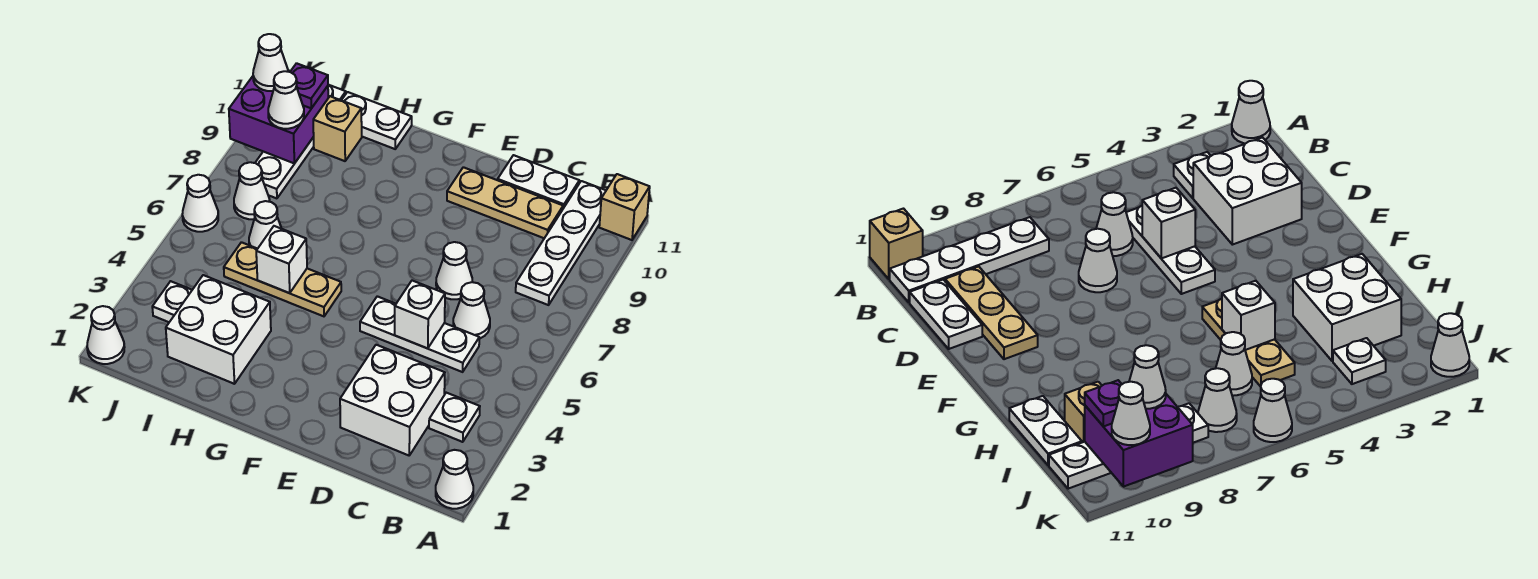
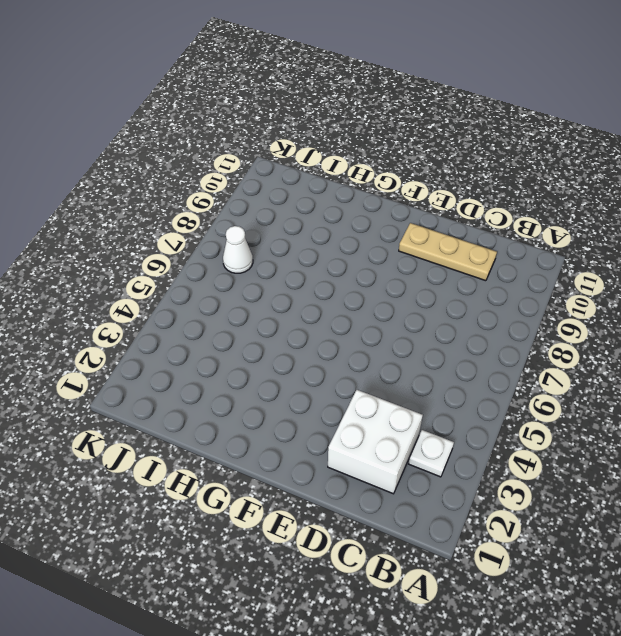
none -> white 1x1 cone [436,450,473,509]
none -> tan 1x1 brick [599,174,650,240]
none -> white 1x4 plate [516,181,606,305]

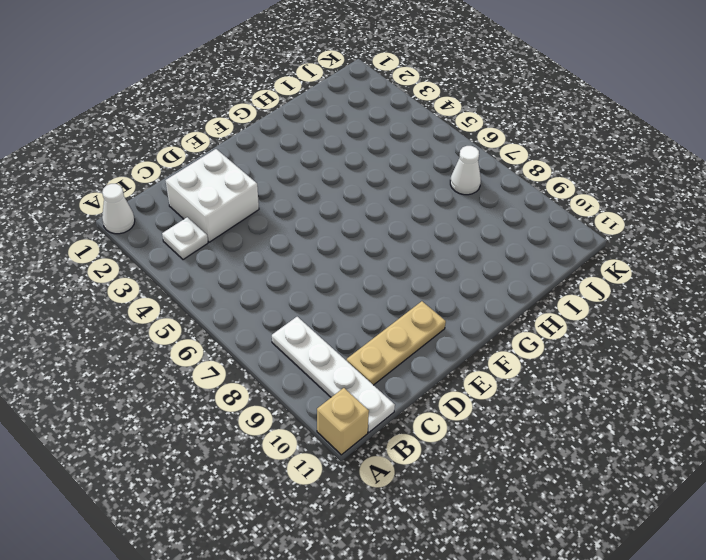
none -> white 1x3 plate [360,296,479,372]
none -> white 1x1 cone [453,282,490,339]
none -> white 1x2 plate [498,155,579,208]

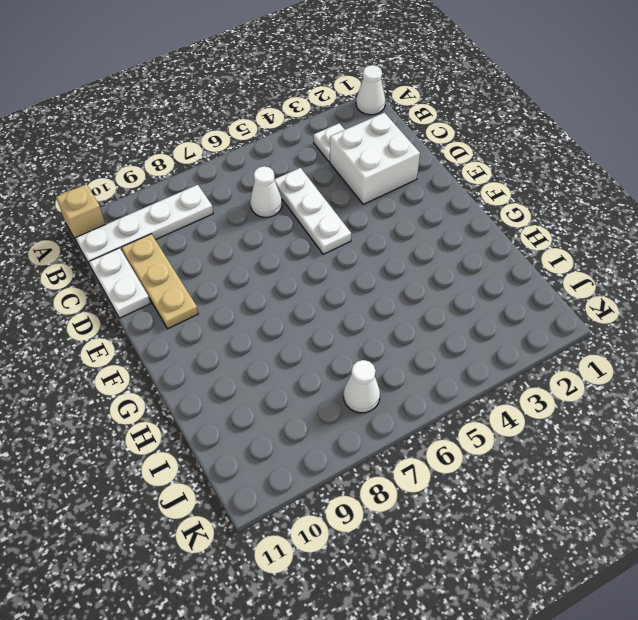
none -> white 1x1 cone [436,242,472,299]
none -> tan 1x3 plate [224,242,341,316]
none -> white 2x2 brick [166,275,271,384]

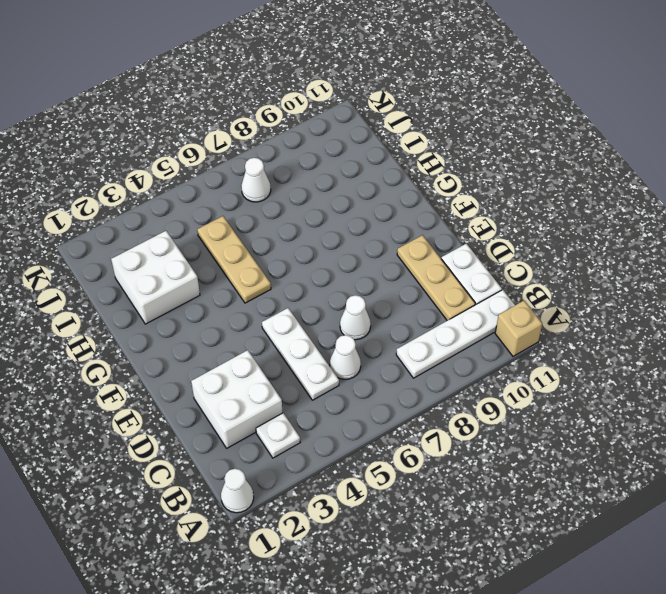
none -> white 1x2 plate [342,92,412,149]
none -> white 1x1 cone [249,201,281,249]
none -> tan 1x1 brick [313,96,362,161]

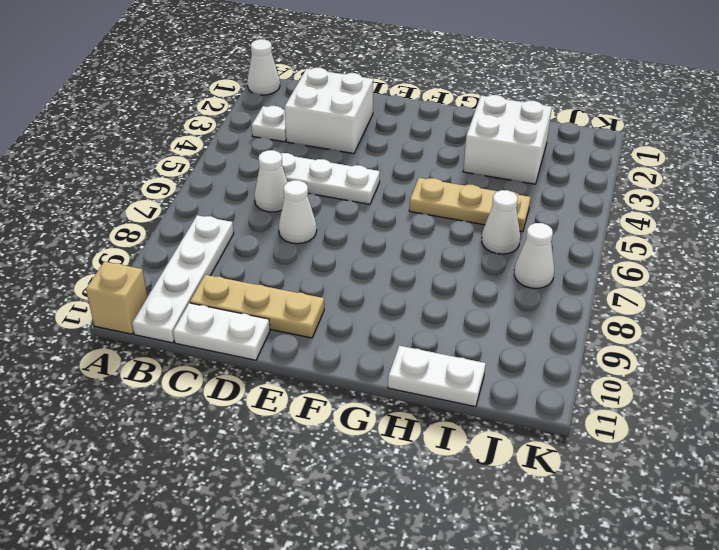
none -> tan 1x1 brick [313,96,362,161]
none -> white 1x1 plate [152,281,192,322]
none -> white 1x4 plate [255,85,346,198]

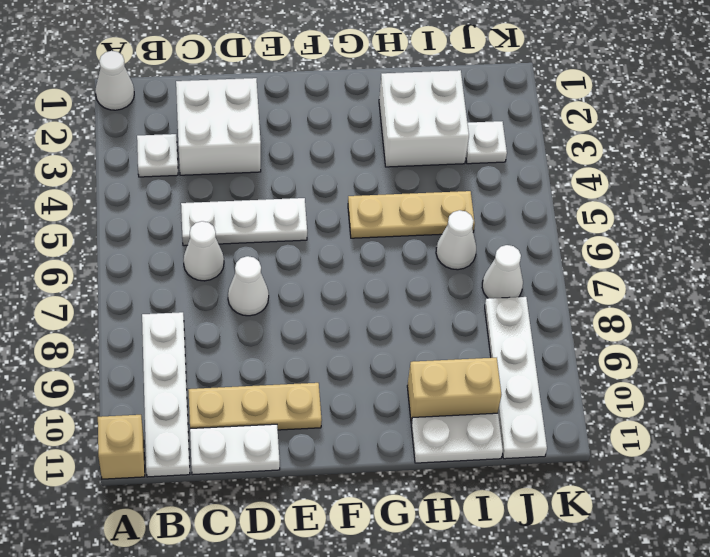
tan 1x2 brick [407,358,501,423] -> tan 1x1 brick [313,96,362,161]
none -> white 1x1 cone [87,306,125,364]
none -> white 1x1 cone [182,175,218,232]
none -> white 1x1 brick [395,281,445,349]

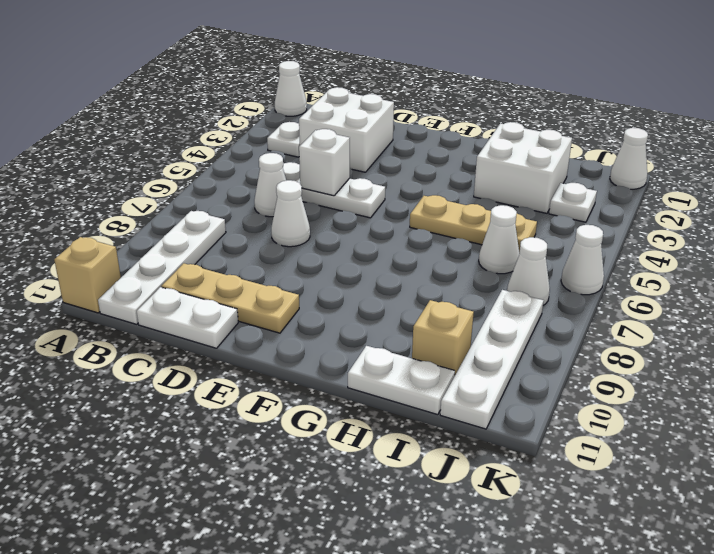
none -> white 1x1 brick [256,226,307,293]
none -> purple 2x2 brick [229,70,328,163]
none -> white 1x1 cone [268,71,304,129]

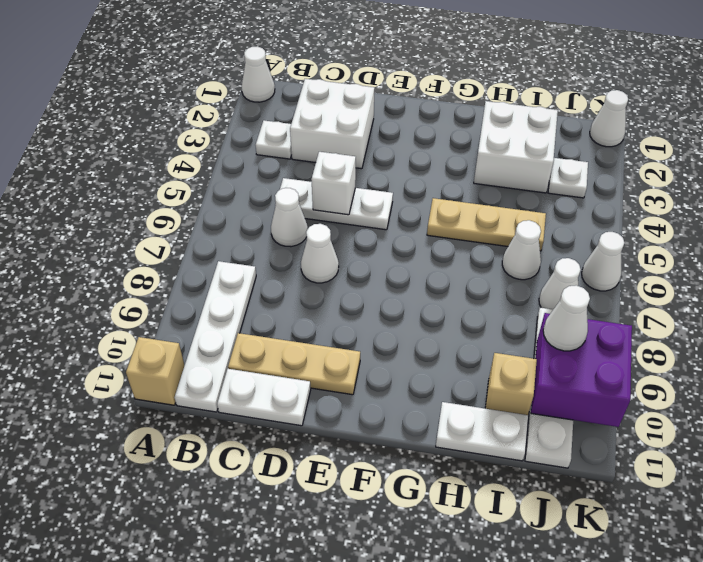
none -> white 1x1 brick [256,226,307,293]
none -> purple 1x1 plate [290,63,328,108]
none -> white 1x1 cone [253,34,288,91]

